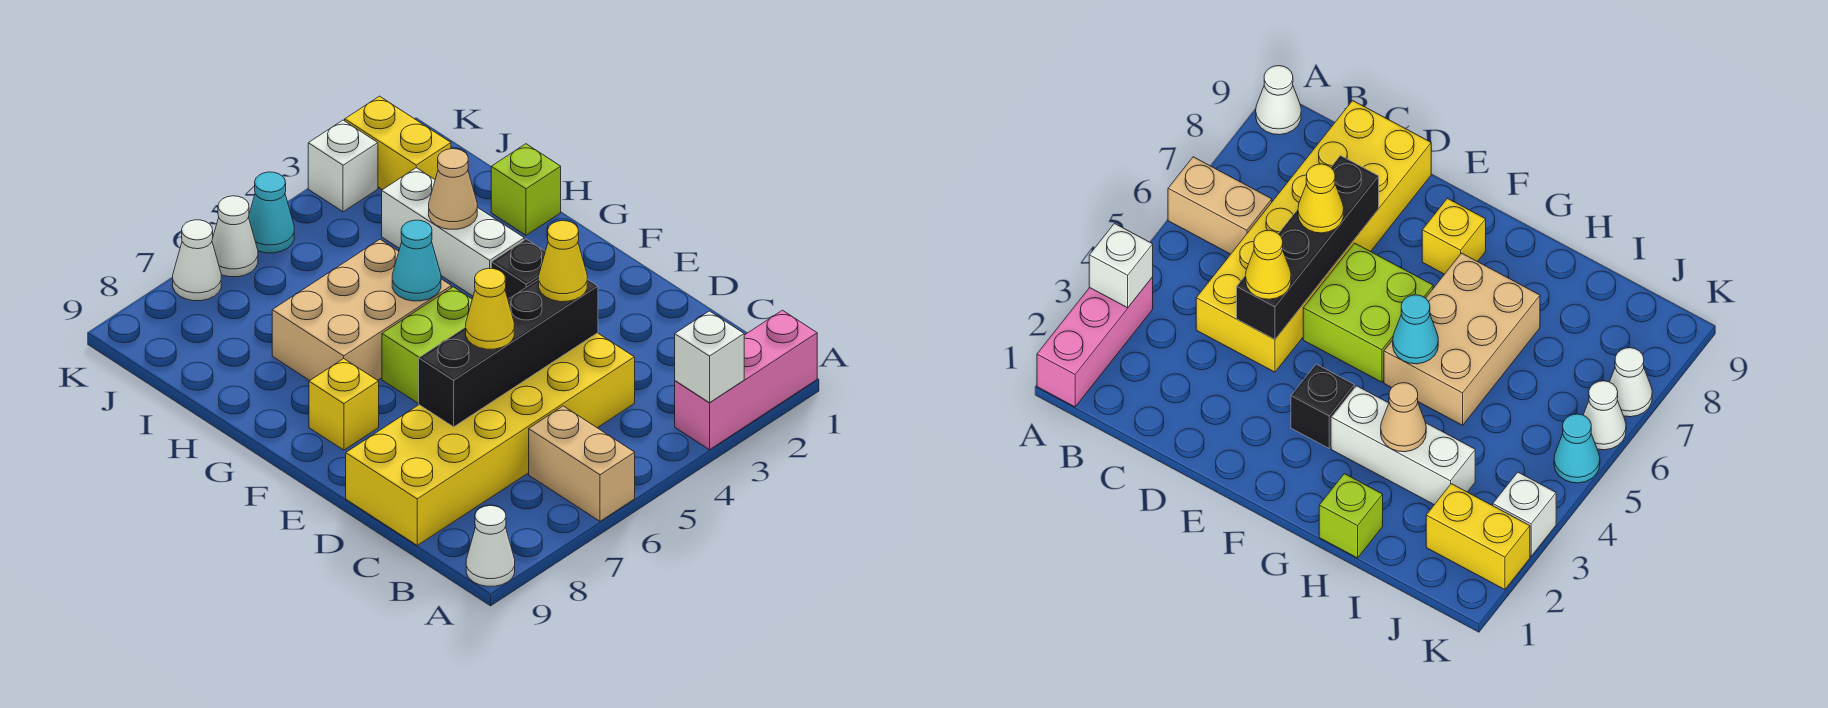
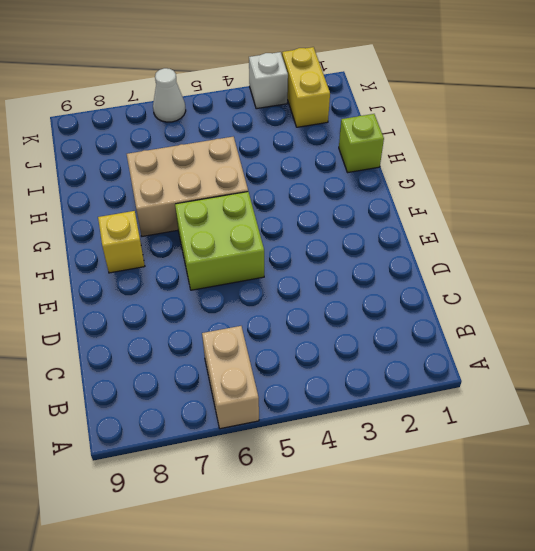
none -> pink 1x3 brick [675,310,817,450]
none -> white 1x1 cone [466,506,515,586]
none -> yellow 2x6 brick [346,333,635,545]

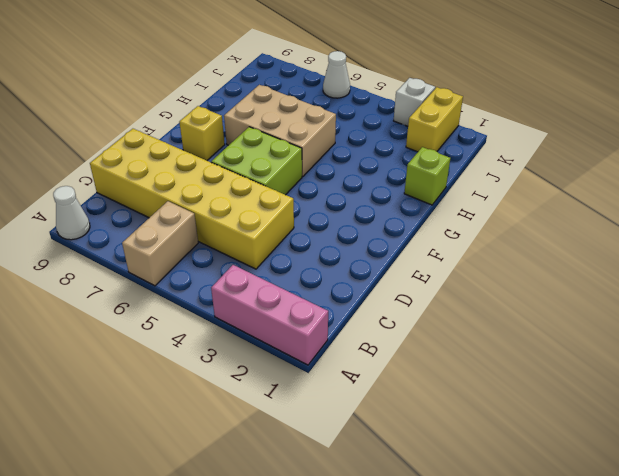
none -> black 1x1 brick [491,239,545,299]
none -> white 1x3 brick [382,168,524,296]
none -> cyan 1x1 cone [249,172,294,253]

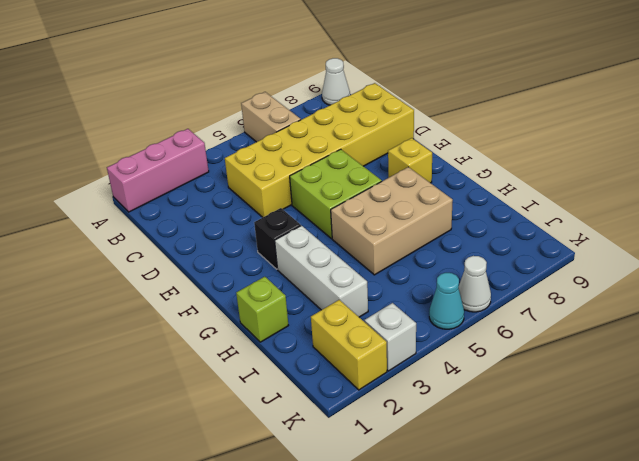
none -> white 1x1 cone [173,220,221,301]
none -> white 1x1 brick [675,311,744,403]
none -> black 1x4 brick [419,279,598,427]

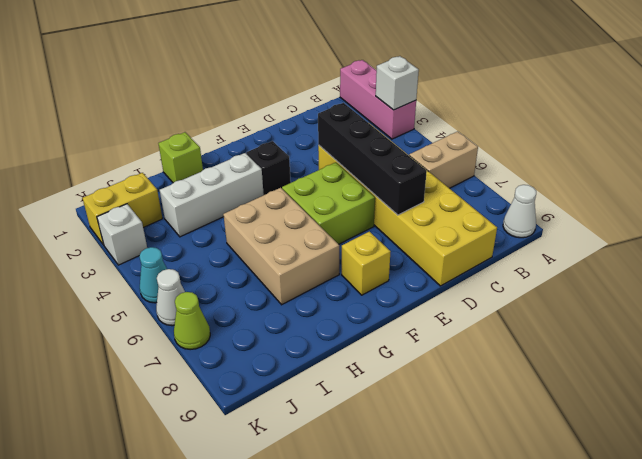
lime 1x1 cone [174,292,210,350] -> white 1x1 cone [173,220,221,301]
none -> cyan 1x1 cone [392,220,441,301]
none -> tan 1x1 cone [429,149,477,229]
none -> yellow 1x1 cone [539,221,587,302]

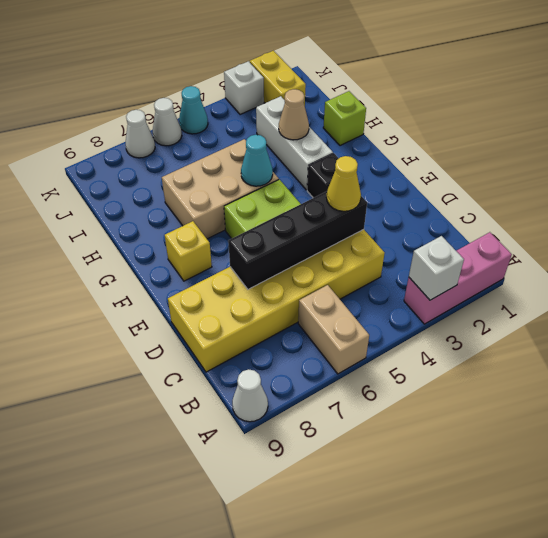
none -> yellow 1x1 cone [466,268,514,349]

